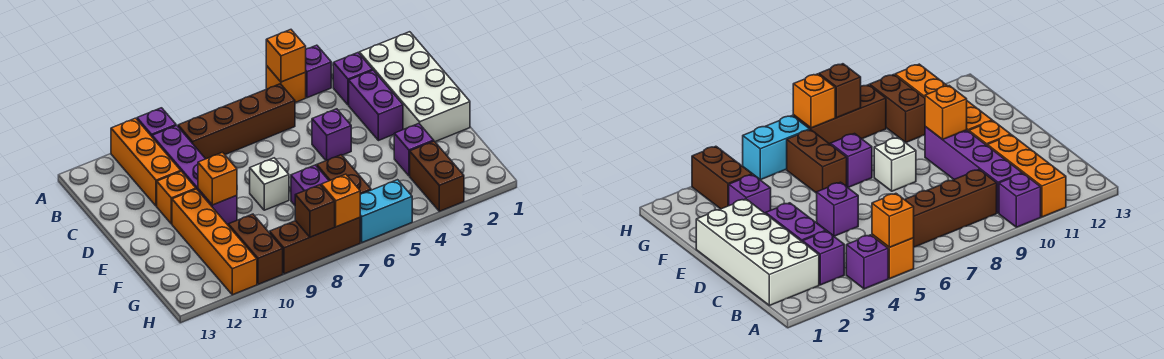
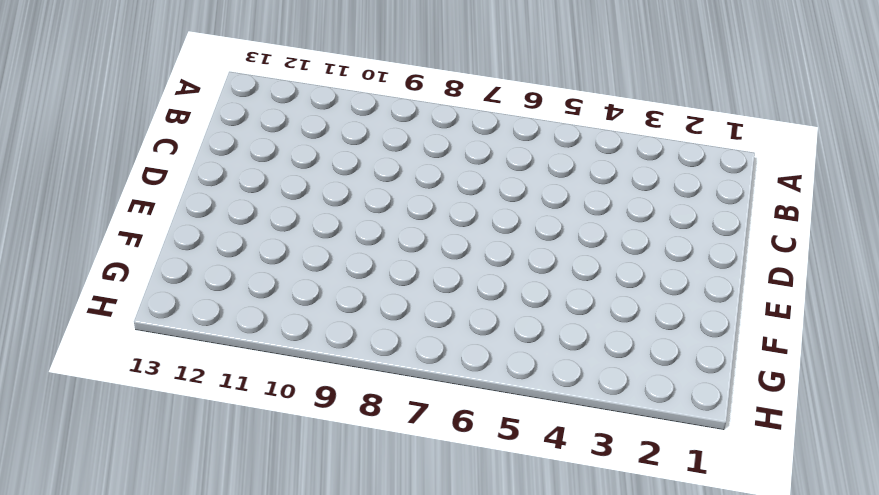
none -> purple 1x1 brick [306,45,331,98]
none -> orange 1x1 brick [266,66,306,103]
none -> purple 1x1 brick [137,108,176,136]

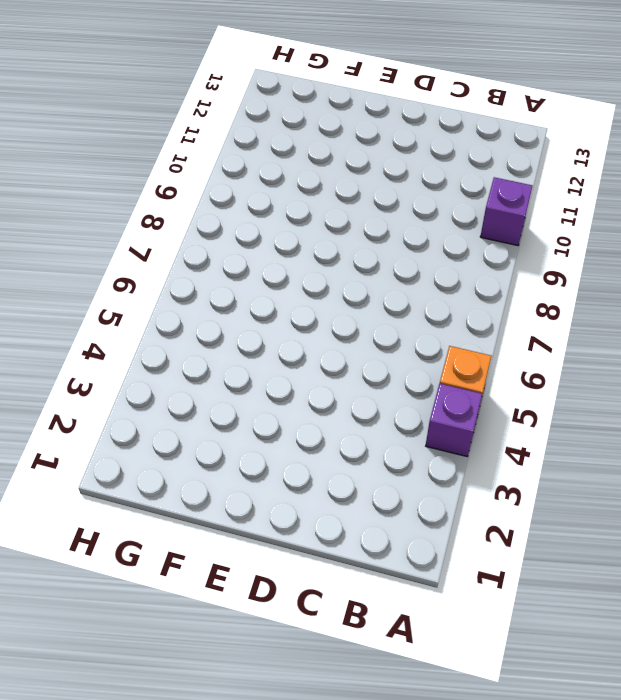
none -> orange 1x3 brick [111,118,181,206]
none -> white 2x4 brick [359,32,470,142]
none -> purple 1x1 brick [333,53,373,105]

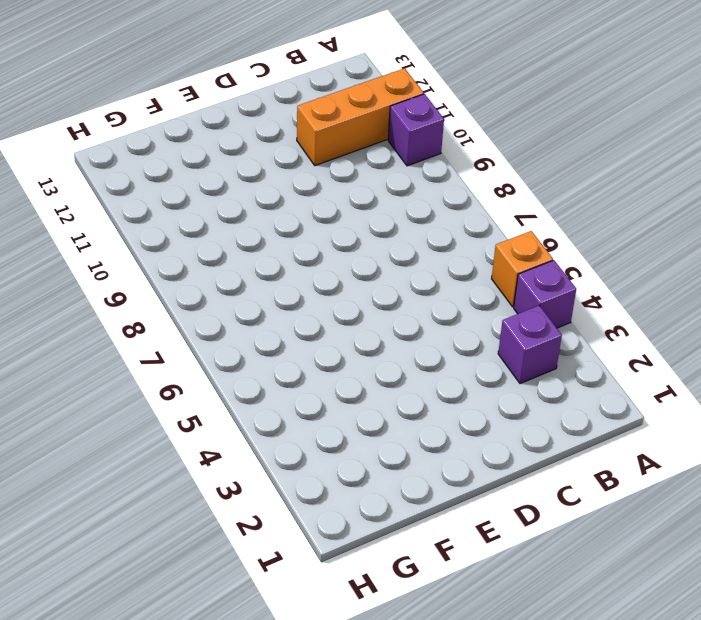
none -> white 2x4 brick [359,32,470,142]
none -> brown 1x4 brick [178,84,295,159]
none -> purple 1x4 brick [152,126,237,225]

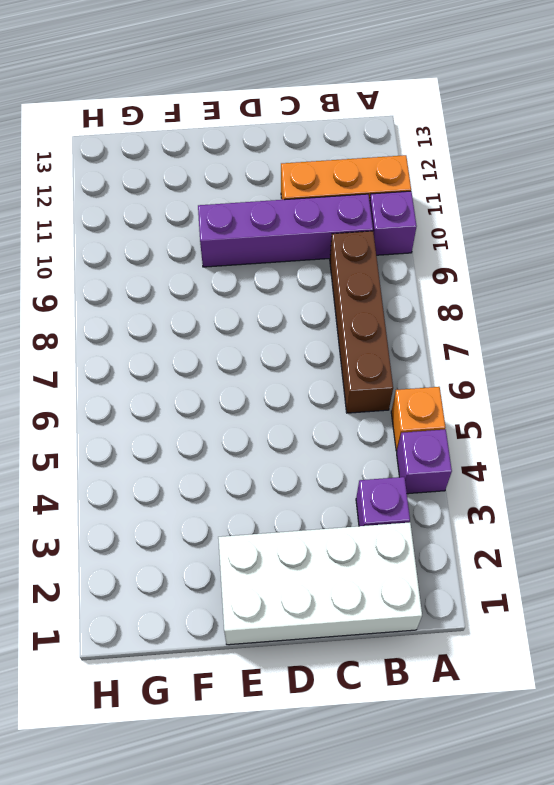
none -> purple 1x2 brick [349,70,403,141]
none -> purple 1x1 brick [312,109,351,161]
none -> orange 1x1 brick [157,171,196,224]

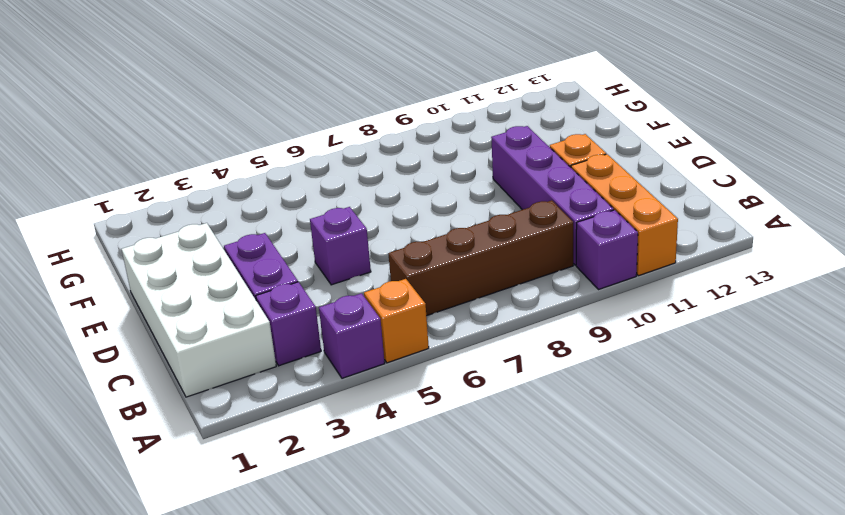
none -> white 1x1 brick [250,158,289,210]
none -> orange 1x4 brick [172,189,257,295]
none -> purple 1x1 brick [394,124,434,176]

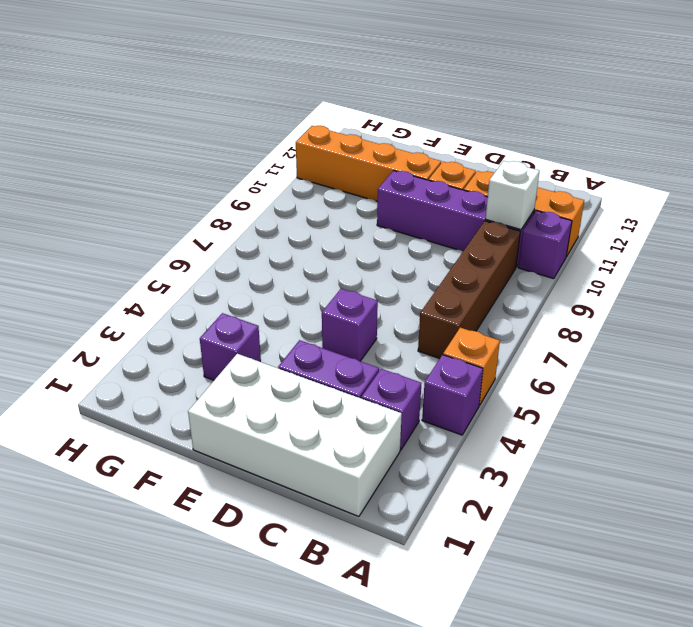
white 1x1 brick [486,161,539,230] -> white 1x1 brick moved to [250,158,289,210]
none -> brown 1x2 brick [317,155,371,195]
none -> purple 1x1 brick [291,165,329,205]
none -> brown 1x2 brick [410,141,464,211]

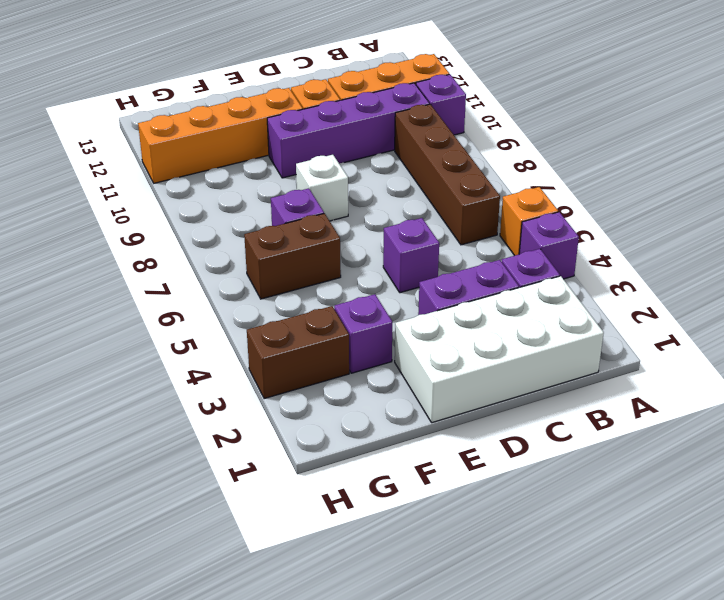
none -> brown 1x2 brick [228,214,283,284]
none -> cyan 1x2 brick [360,180,412,242]
none -> brown 1x3 brick [270,218,360,274]

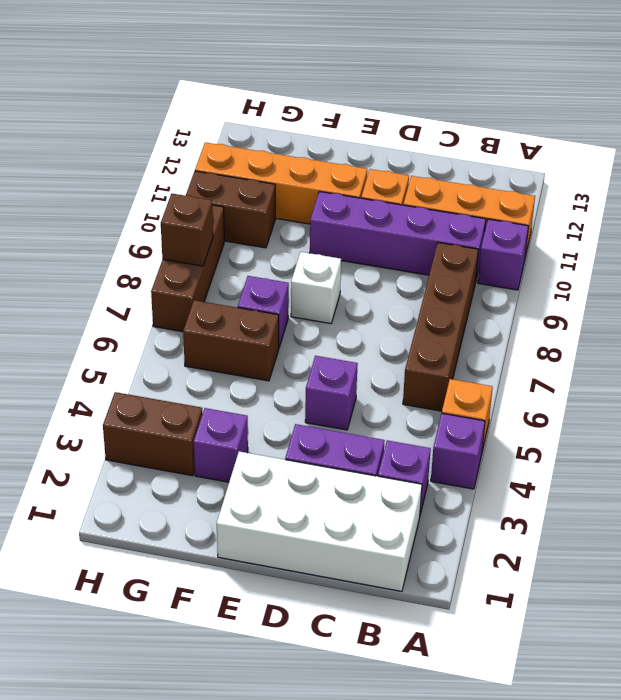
none -> cyan 1x2 brick [360,180,412,242]
none -> orange 1x1 brick [266,30,306,82]
none -> orange 1x1 brick [198,152,237,205]

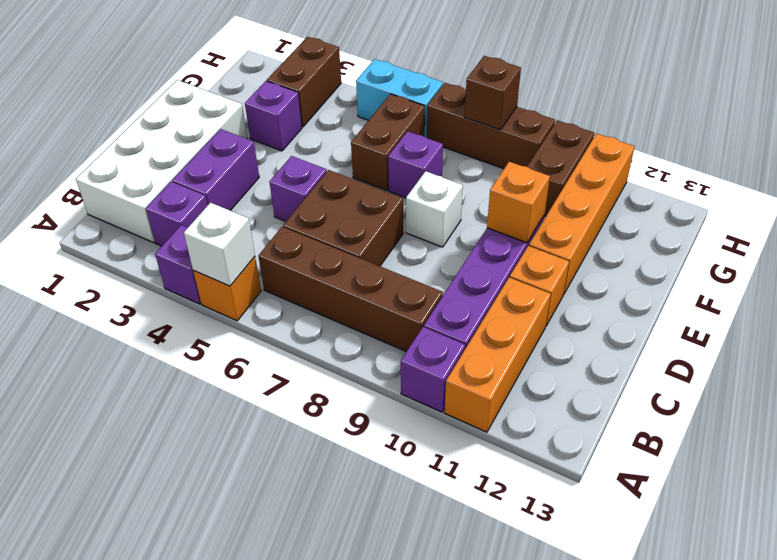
white 1x1 brick [184,203,255,286] -> orange 1x1 brick [266,30,306,82]
brown 2x2 brick [283,170,403,266] -> none
none -> orange 1x1 brick [321,174,360,227]

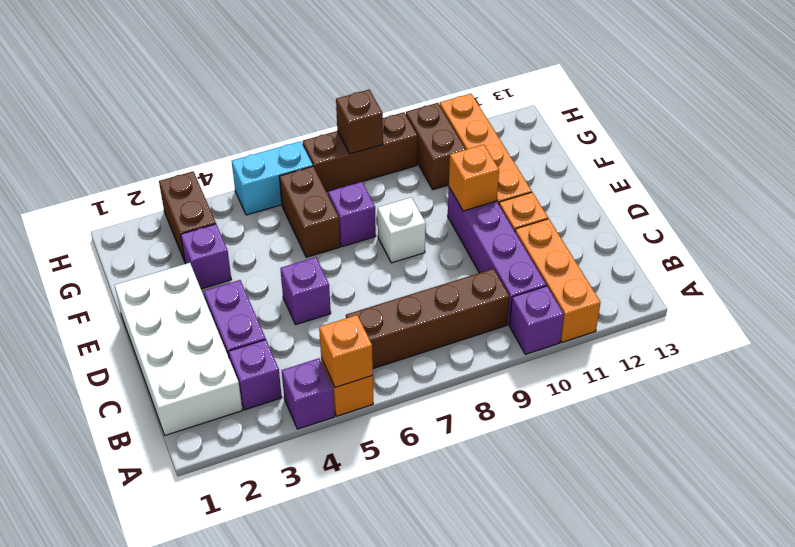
none -> orange 1x1 brick [321,174,360,227]

